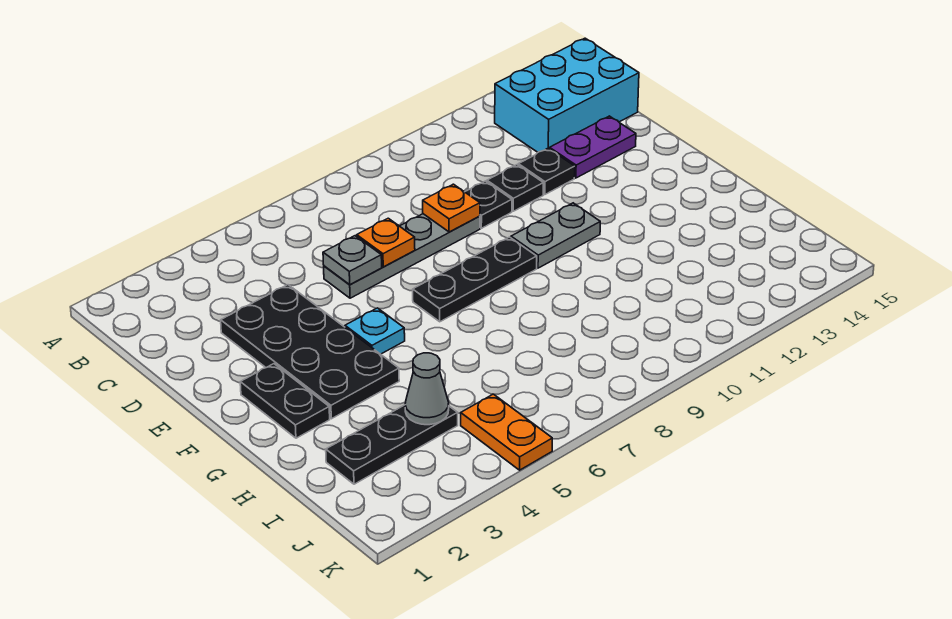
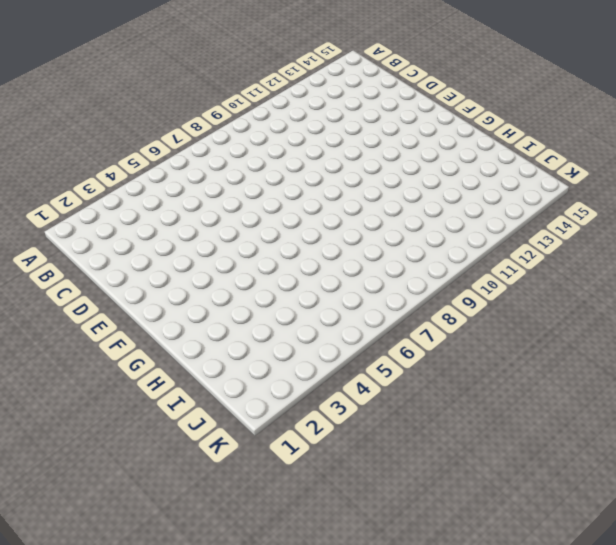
none -> cyan 2x3 brick [495,38,639,152]
none -> black 2x4 plate [221,285,399,419]
none -> grey 1x4 plate [324,214,480,298]

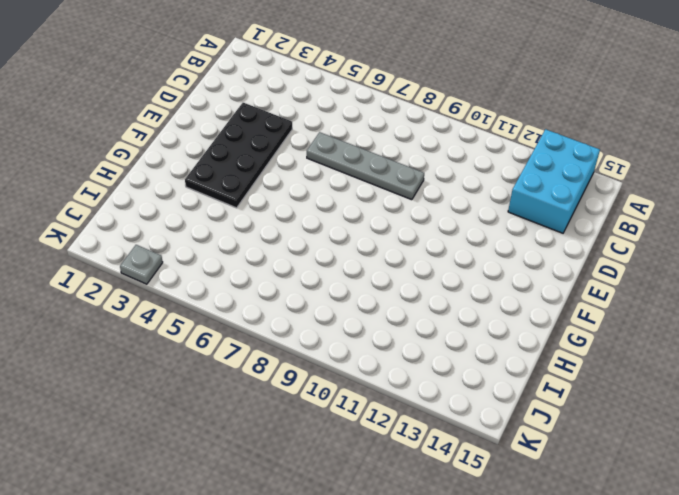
cyan 2x3 brick [508,129,600,233] -> cyan 2x3 brick turned to [495,38,639,152]
grey 1x1 plate [120,245,163,284] -> grey 1x1 plate moved to [323,236,382,284]
none -> black 1x1 plate [465,181,512,228]
none -> black 1x1 plate [487,165,543,211]
none -> black 1x1 plate [518,148,575,194]

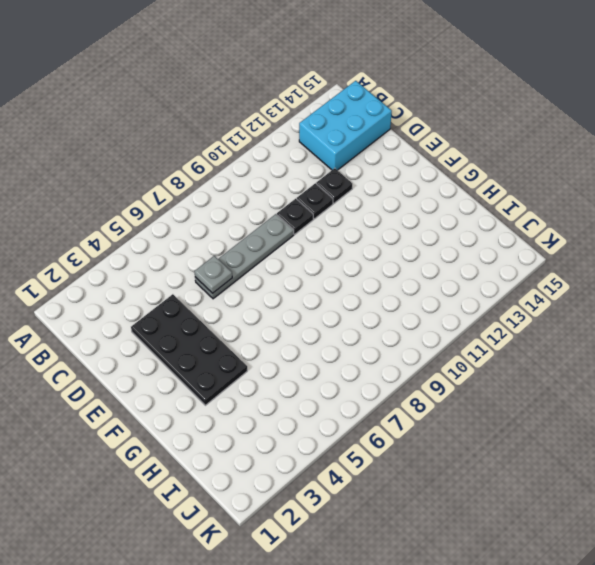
none -> purple 1x2 plate [550,116,636,178]
none -> black 1x2 plate [240,364,330,438]
none -> cyan 1x1 plate [345,308,405,354]

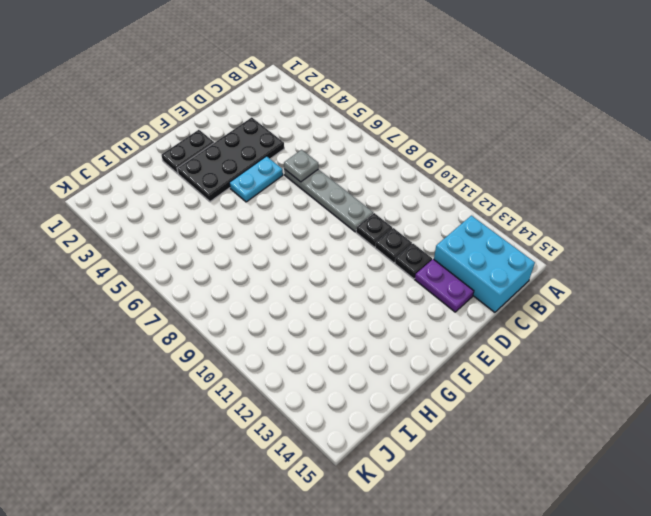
cyan 1x2 plate [230,156,283,202] -> cyan 1x1 plate [345,308,405,354]
none -> black 1x3 plate [413,237,537,322]
none -> grey 1x2 plate [511,203,600,268]
none -> black 1x3 plate [326,405,458,484]

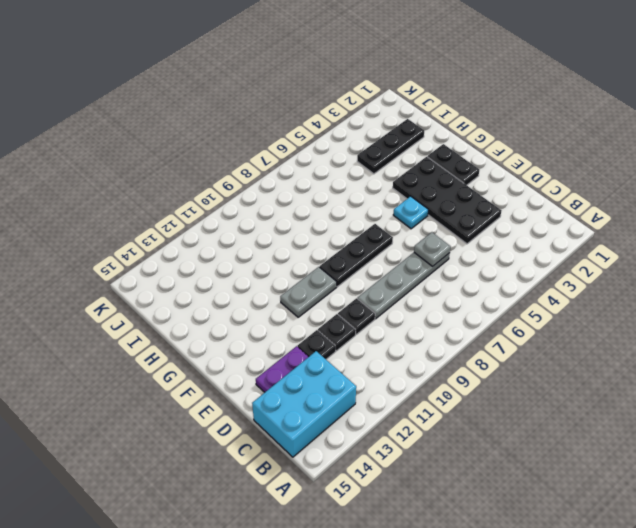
none -> orange 1x2 plate [461,394,552,470]
none -> orange 1x1 plate [357,218,415,267]
none -> orange 1x1 plate [423,184,480,232]

